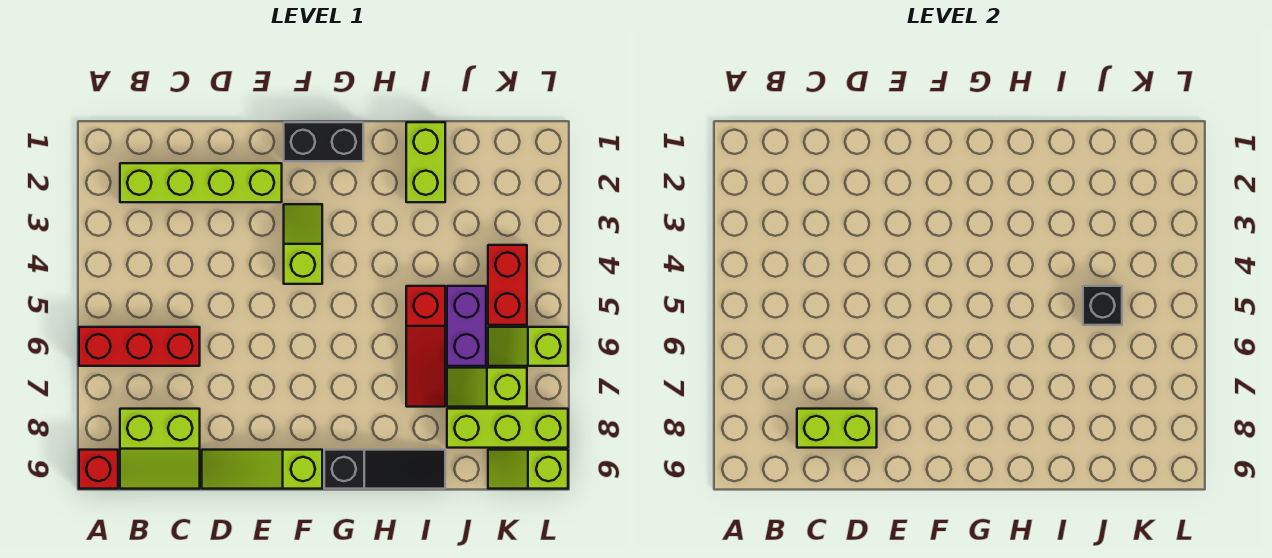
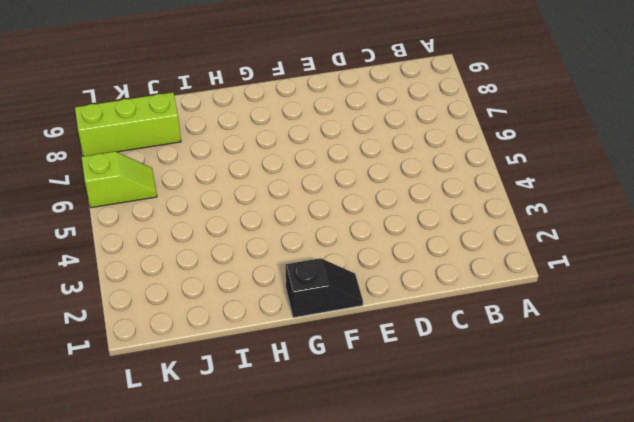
black 1x2 slope [285,258,363,318] -> black 1x2 brick [284,122,363,161]
none -> red 1x3 brick [79,327,200,366]
none -> red 1x1 brick [79,450,118,489]
none -> lime 1x4 brick [120,163,282,202]

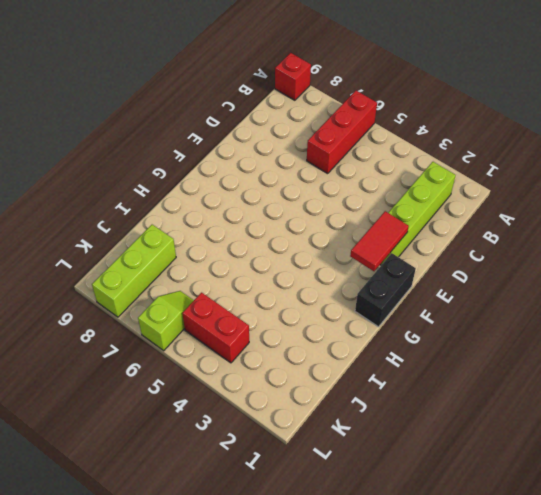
red 1x2 tile [350,211,409,271] -> none
none -> lime 2x2 slope [120,409,200,489]
none -> lime 1x3 slope [202,450,322,489]
none -> lime 1x2 slope [284,204,322,284]

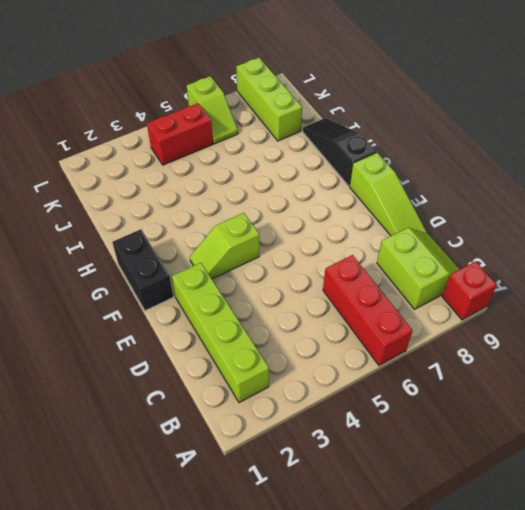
none -> lime 1x2 brick [406,122,445,202]
none -> red 1x3 slope [406,286,445,407]
none -> purple 1x2 brick [447,286,486,366]

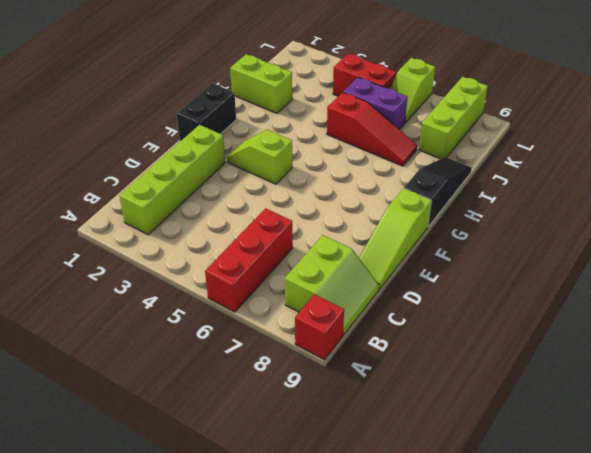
none -> lime 1x2 slope [447,368,527,407]
none -> lime 1x2 slope [488,450,568,489]
none -> lime 1x2 brick [797,409,877,448]

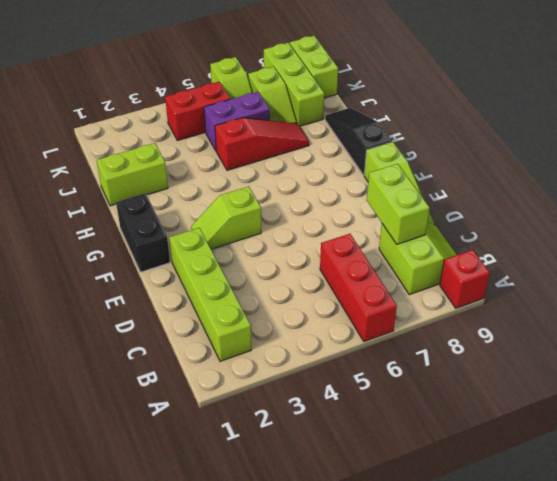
lime 1x2 brick [290,36,338,98] -> lime 1x2 slope [488,450,568,489]
none -> black 1x1 brick [1083,286,1122,325]

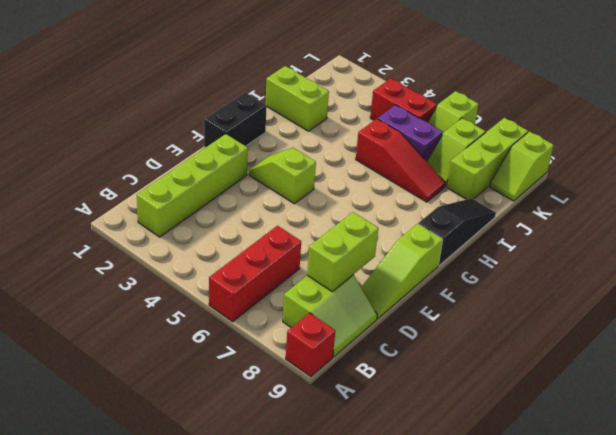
none -> black 1x1 brick [1083,286,1122,325]

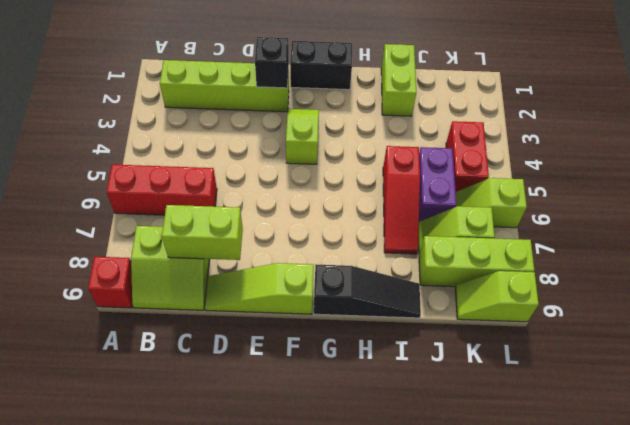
black 1x1 brick [255,37,289,88] -> black 1x1 brick moved to [1083,286,1122,325]

